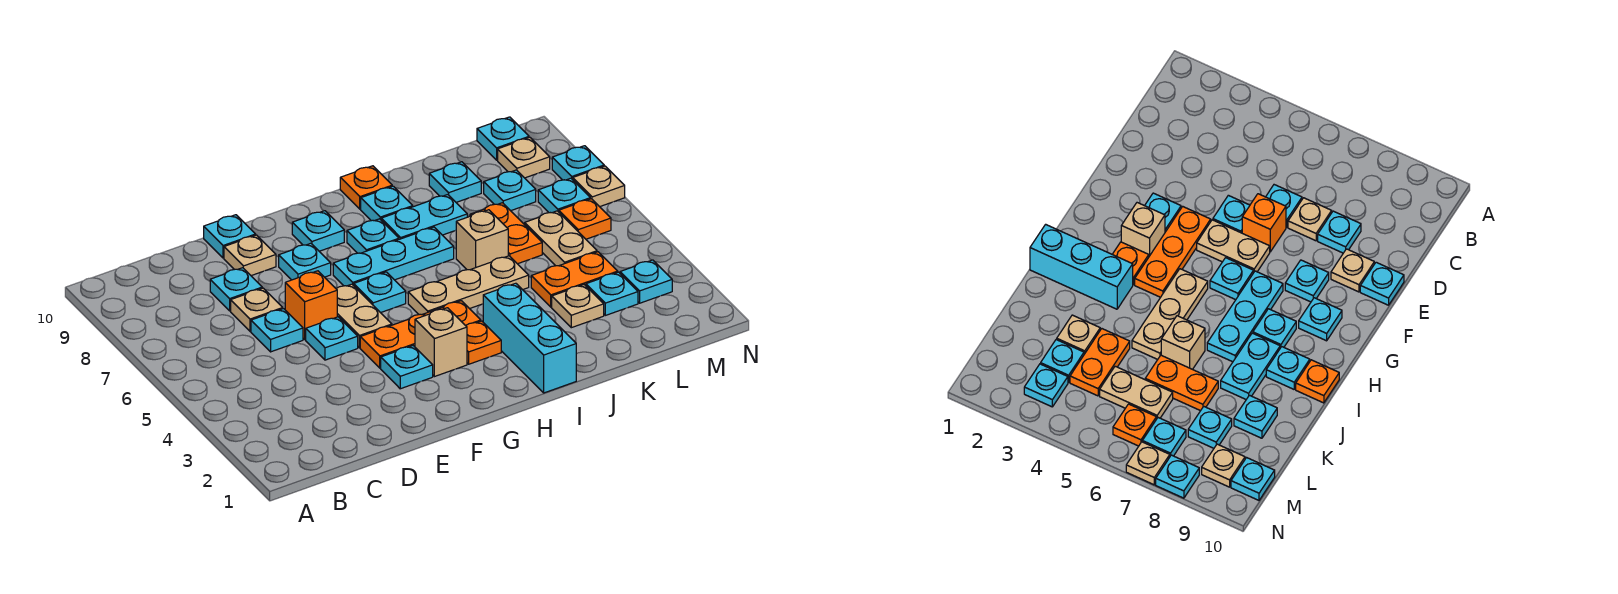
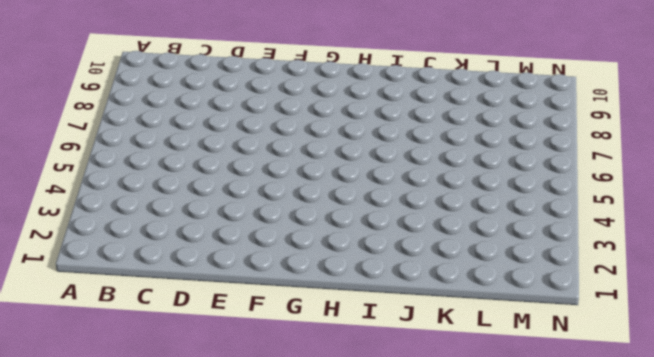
none -> cyan 1x1 plate [251,309,303,352]
none -> tan 1x1 plate [231,288,283,331]
none -> cyan 1x1 plate [210,268,262,311]
none -> cyan 1x1 plate [306,317,358,360]

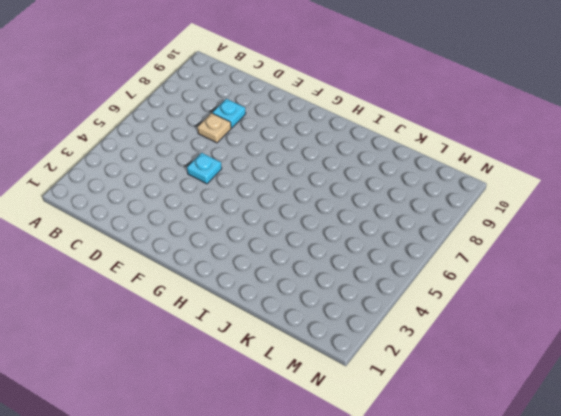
none -> cyan 1x1 plate [251,309,303,352]
none -> orange 1x1 brick [285,271,337,340]
none -> tan 1x1 plate [224,235,276,276]
none -> cyan 1x1 plate [204,215,256,258]

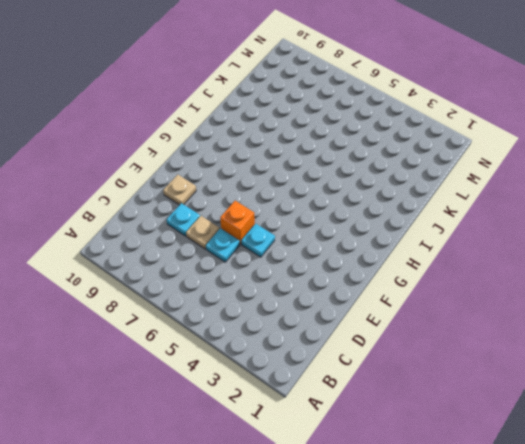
none -> cyan 1x1 plate [204,215,256,258]
none -> cyan 1x1 plate [381,346,433,389]
none -> orange 1x3 plate [360,301,481,368]
none -> tan 1x2 plate [336,284,392,348]

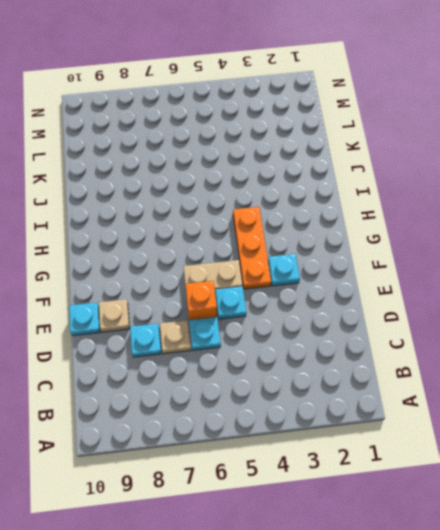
none -> cyan 1x1 plate [279,243,331,280]
none -> tan 1x1 brick [415,308,467,377]
none -> cyan 1x1 plate [354,272,406,313]
none -> cyan 1x3 plate [333,227,454,286]

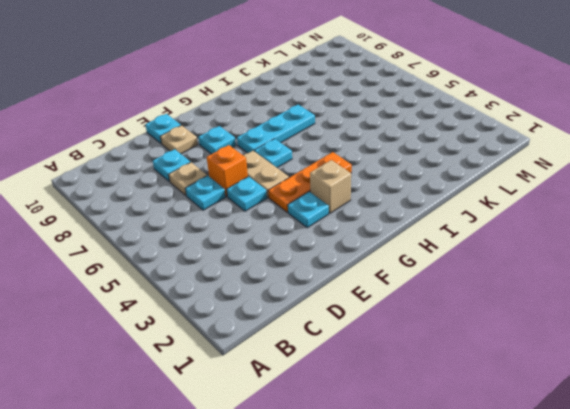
none -> cyan 1x1 plate [292,211,344,251]
none -> orange 1x1 plate [466,321,501,364]
none -> tan 1x3 plate [408,256,529,315]
none -> cyan 1x1 plate [347,219,399,253]

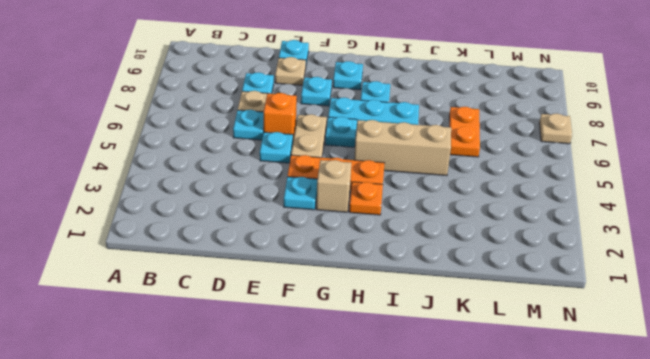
tan 1x3 brick [354,120,451,176] -> tan 1x3 plate [408,256,529,315]
none -> cyan 1x3 brick [483,283,576,393]
none -> cyan 1x2 plate [381,195,467,239]
none -> cyan 1x1 plate [361,186,413,221]
none -> orange 1x1 plate [340,166,392,209]

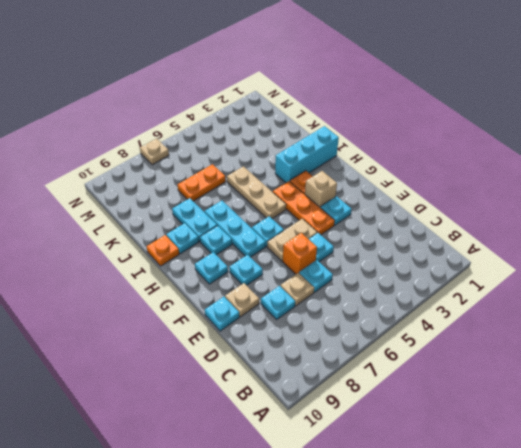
none -> tan 1x1 brick [456,210,508,270]
none -> tan 1x1 plate [552,285,604,328]
none -> orange 1x2 plate [531,252,618,307]
none -> cyan 1x1 plate [429,162,481,202]

